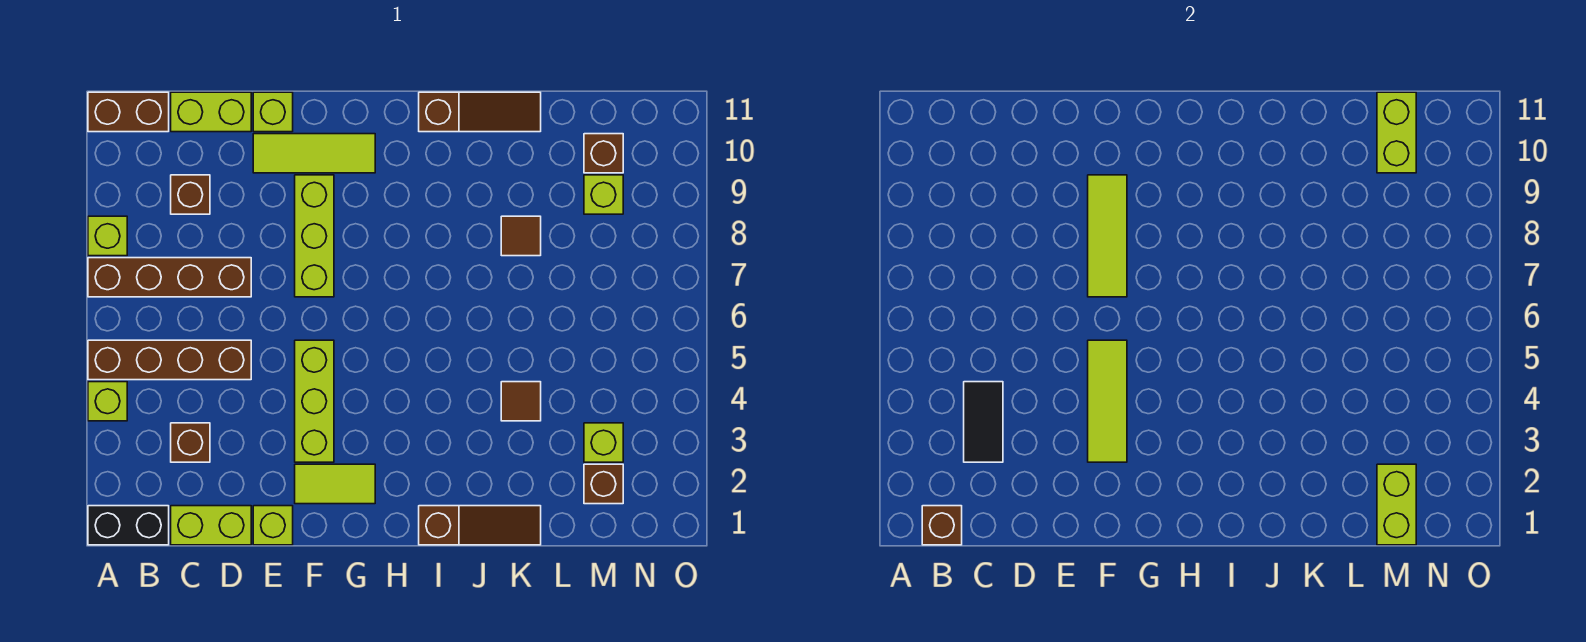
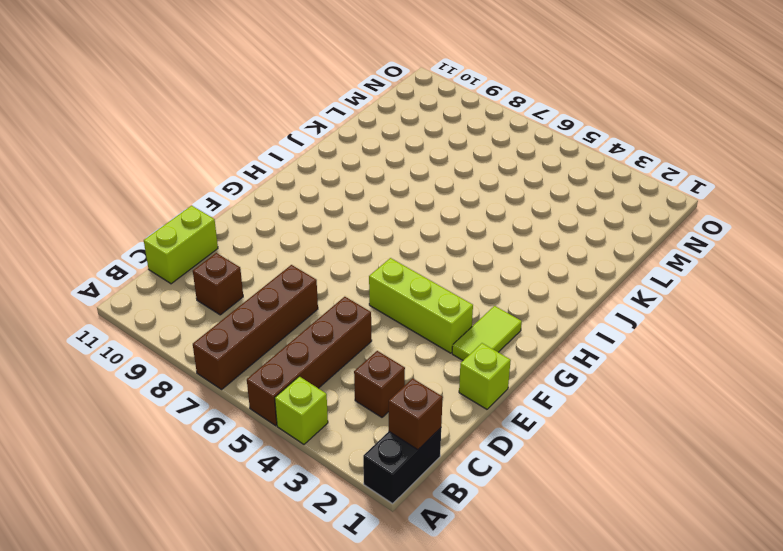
none -> lime 1x1 brick [88,216,127,256]
none -> brown 1x2 brick [88,92,169,132]
none -> lime 1x2 brick [171,506,251,545]
none -> lime 1x3 tile [253,134,375,173]

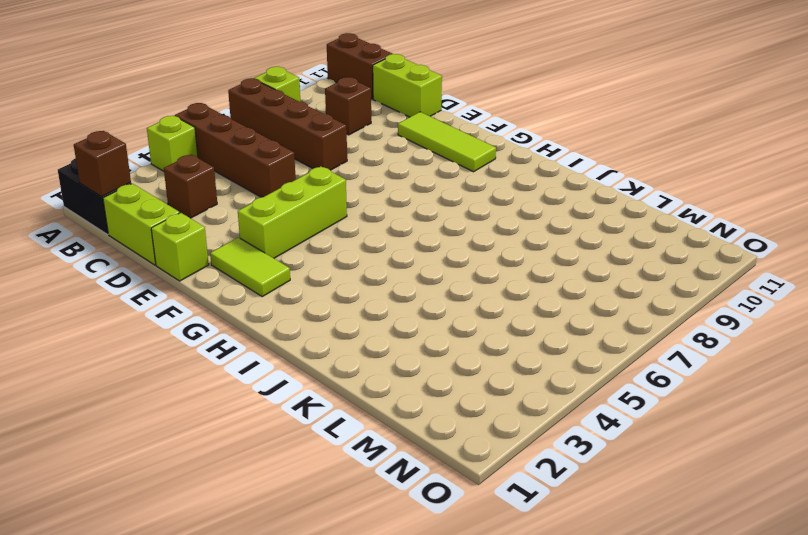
none -> lime 1x1 brick [253,92,293,132]
none -> lime 1x3 brick [295,175,334,297]
none -> brown 1x3 slope [419,506,541,545]
none -> brown 1x3 slope [419,92,541,132]

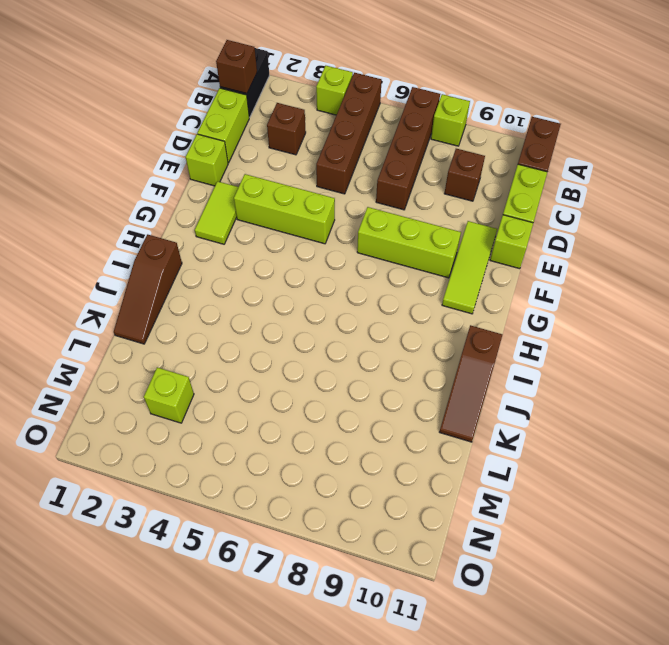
none -> brown 1x1 tile [501,382,541,421]
none -> brown 1x1 tile [501,216,541,256]
none -> brown 1x1 brick [584,464,623,504]
none -> lime 1x1 brick [584,175,623,214]

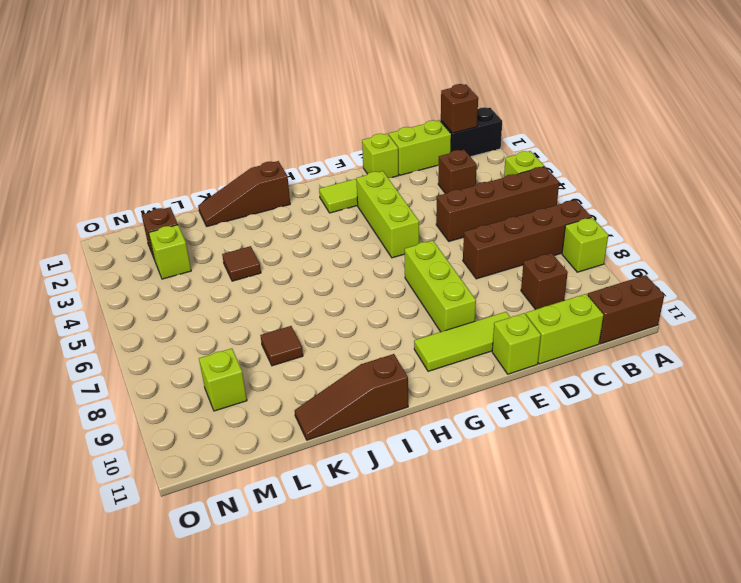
none -> brown 1x1 brick [584,134,623,173]
none -> black 1x2 tile [964,382,1003,462]
none -> lime 1x3 tile [1088,340,1127,462]
none -> lime 1x3 tile [1088,175,1127,297]

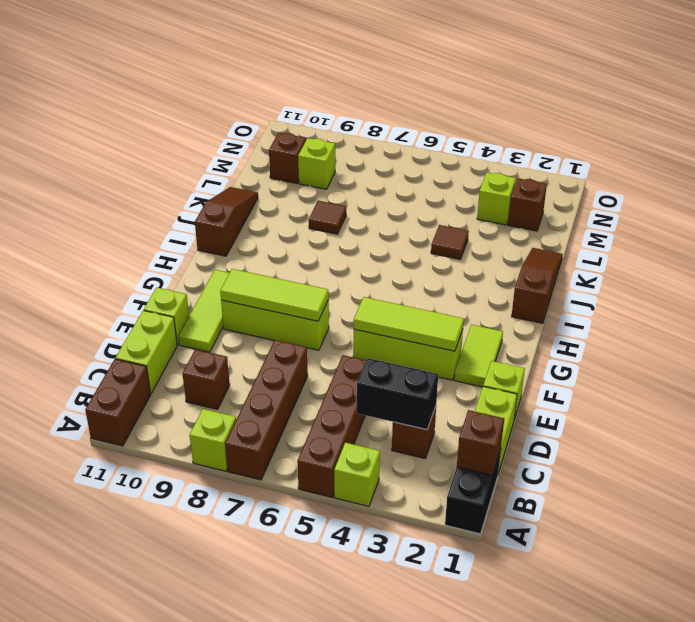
black 1x2 brick [357,358,438,430] -> black 1x2 tile [964,382,1003,462]
none -> lime 1x2 brick [1377,464,1416,545]
none -> lime 1x2 brick [1377,92,1416,173]

